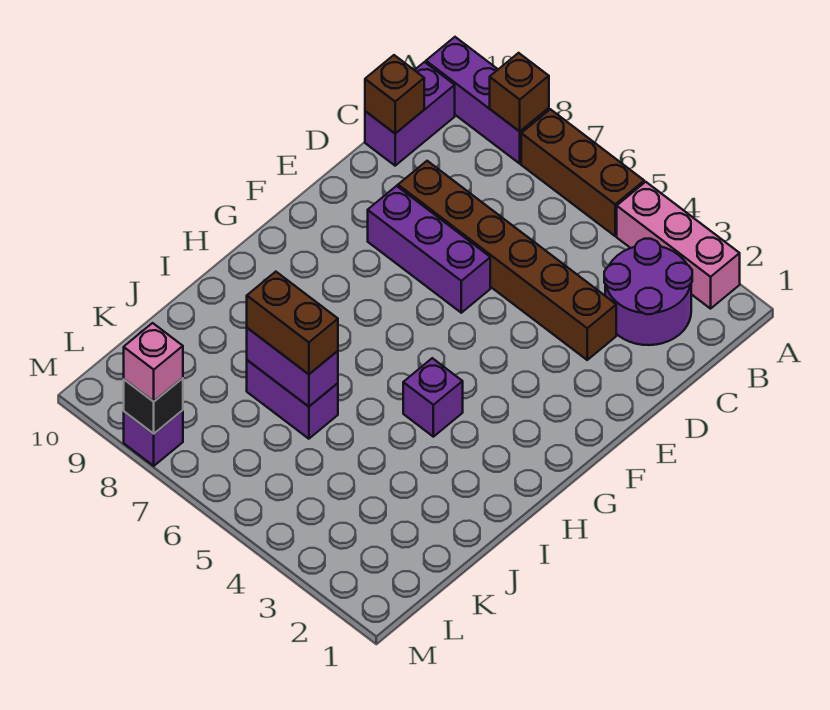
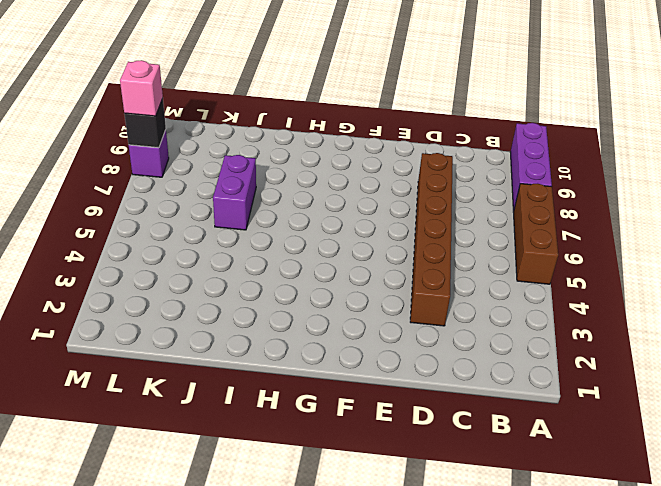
none -> pink 1x3 brick [617,182,740,309]
none -> purple 2x2 round brick [604,239,692,345]
none -> purple 1x2 brick [365,62,455,166]

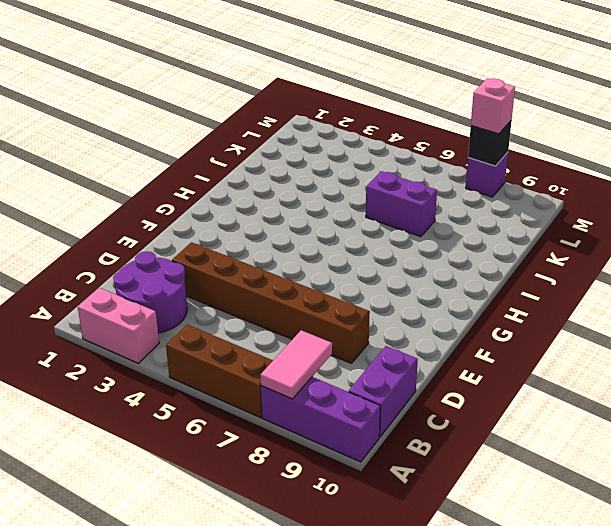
pink 1x2 brick [78,288,159,363] -> pink 1x3 brick [617,182,740,309]
pink 1x2 tile [260,330,332,399] -> brown 1x1 brick [490,53,549,131]
none -> purple 1x3 brick [368,186,490,313]
none -> purple 1x1 brick [403,358,463,437]
none -> brown 1x1 brick [365,55,424,133]

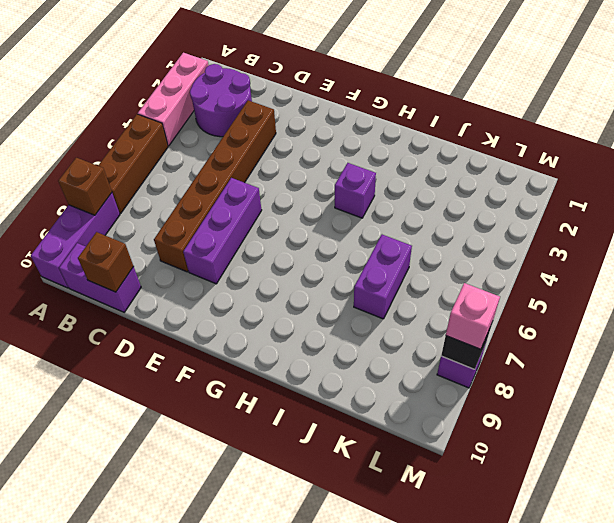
none -> purple 1x2 brick [247,328,338,407]
none -> brown 1x2 brick [247,272,338,374]

